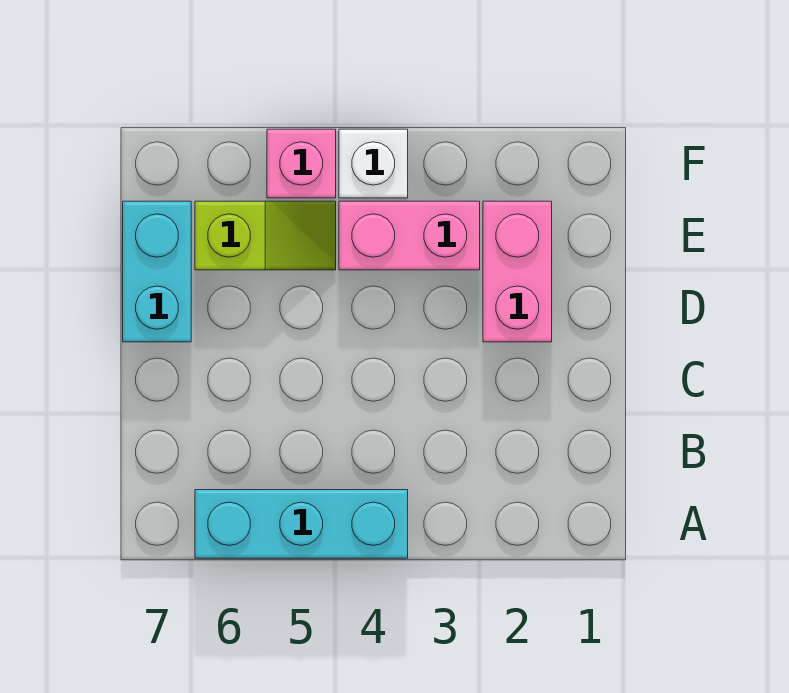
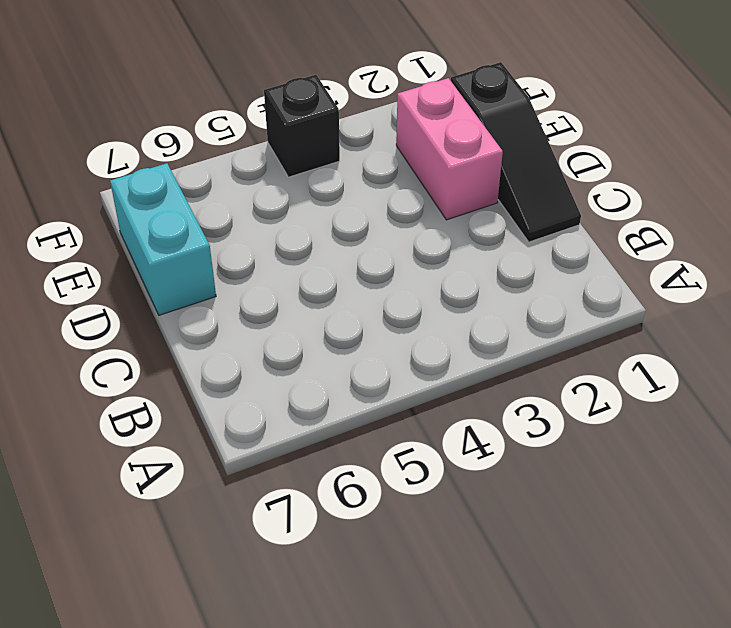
black 1x3 slope [451,62,581,242] -> none
black 1x1 brick [264,75,340,177] -> white 1x1 brick [339,129,408,198]
none -> cyan 1x3 brick [195,490,408,558]
none -> pink 1x2 brick [339,201,480,270]

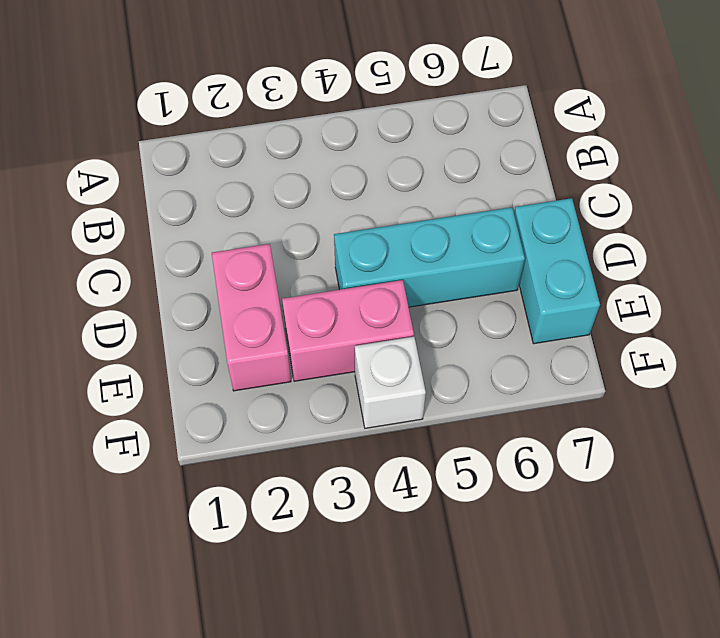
cyan 1x3 brick [334,207,525,307] -> cyan 1x3 brick moved to [195,490,408,558]
none -> lime 1x2 slope [195,201,336,270]
none -> pink 1x1 brick [267,129,336,198]

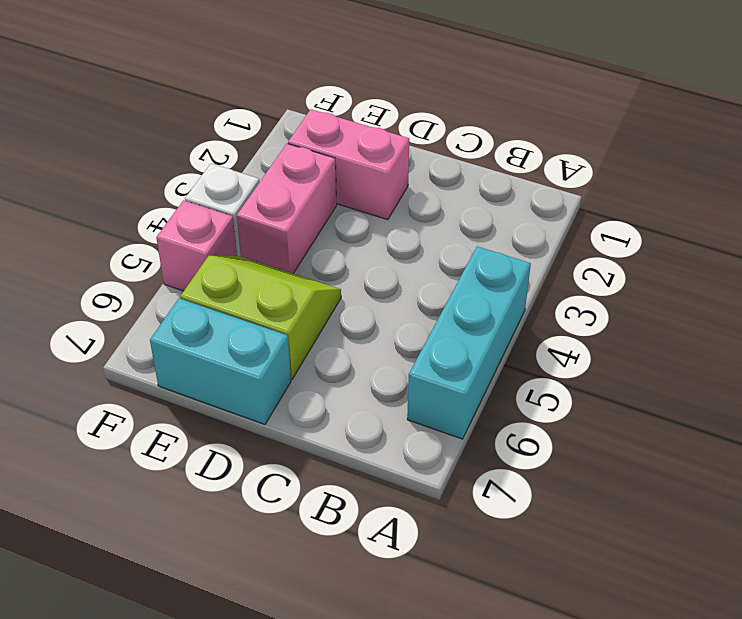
lime 2x2 slope [180,256,341,379] -> lime 1x2 slope [195,201,336,270]

